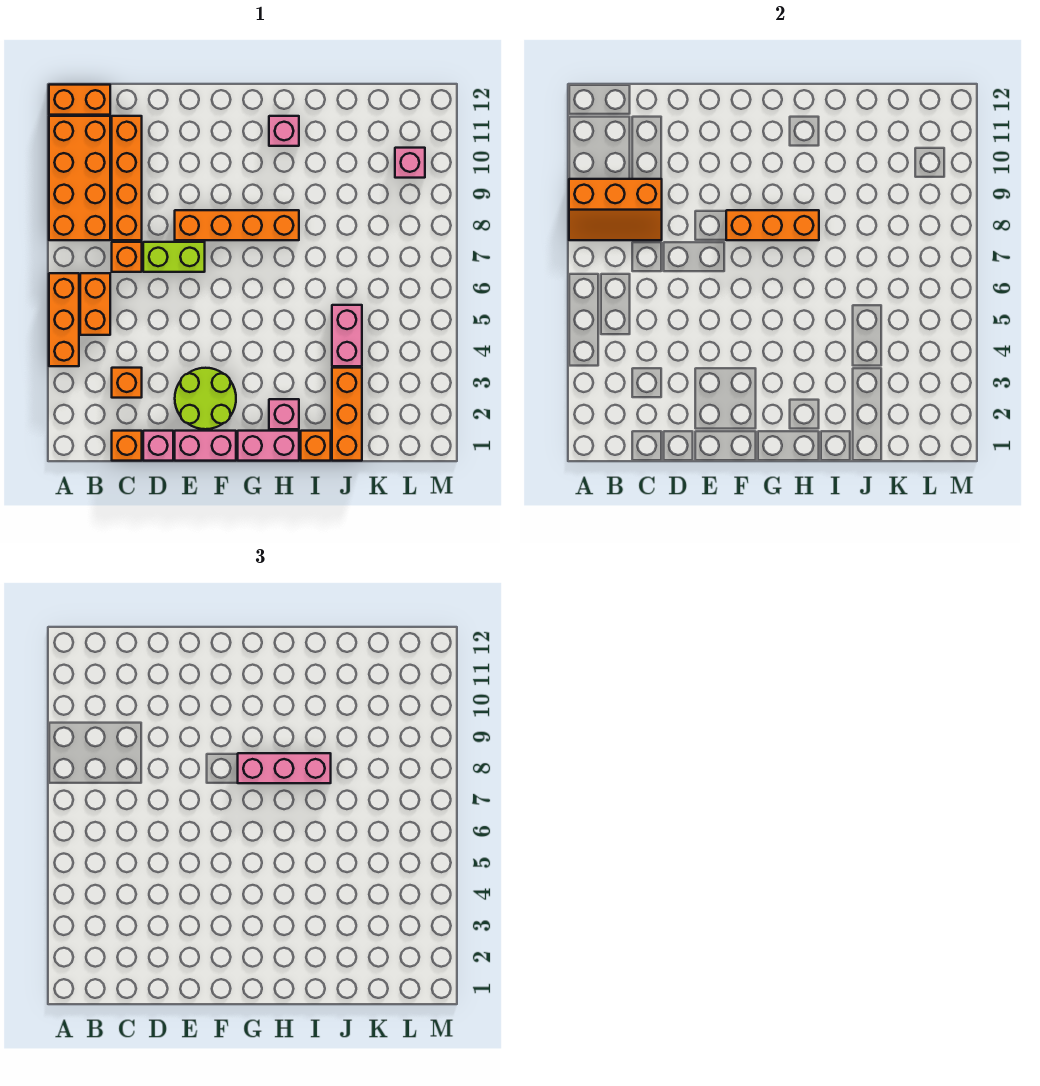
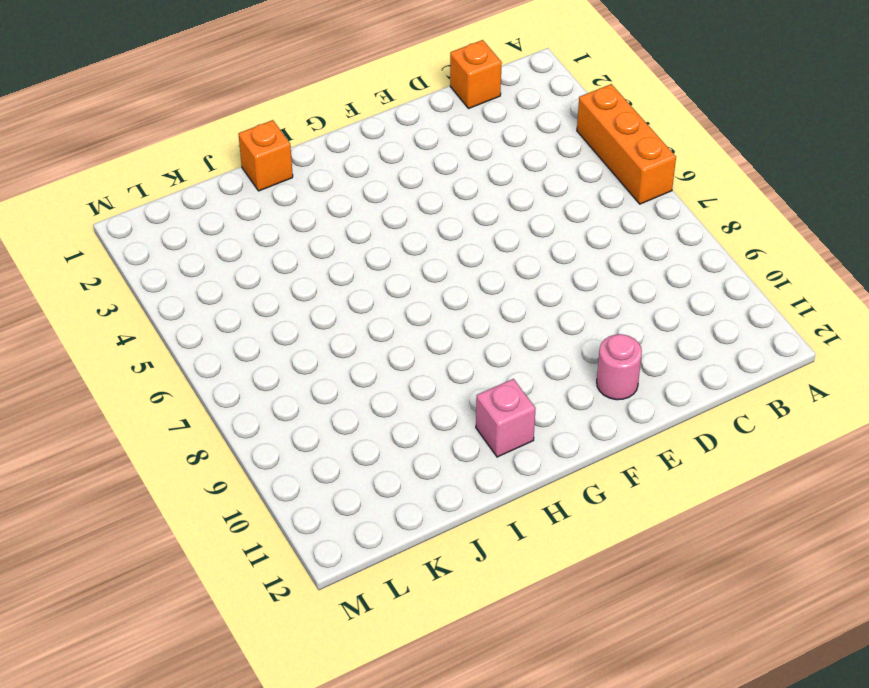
pink 1x1 round brick [597,334,642,400] -> none
none -> orange 2x4 brick [49,116,110,240]
none -> orange 1x2 brick [49,85,110,115]
none -> orange 1x2 brick [80,273,110,335]

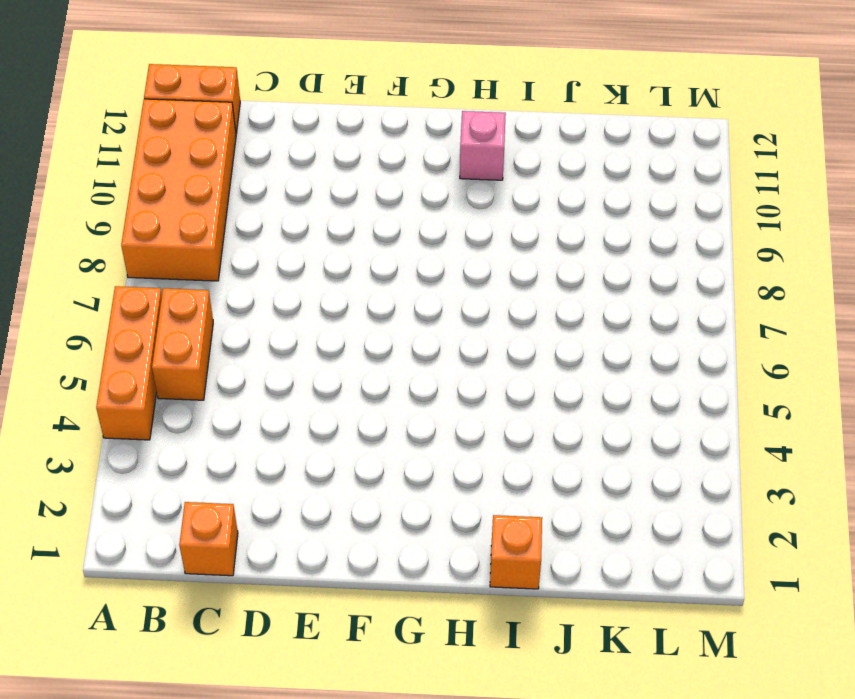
none -> orange 1x1 brick [112,368,142,398]
none -> orange 1x1 brick [112,242,142,272]
none -> orange 1x4 brick [112,116,142,240]

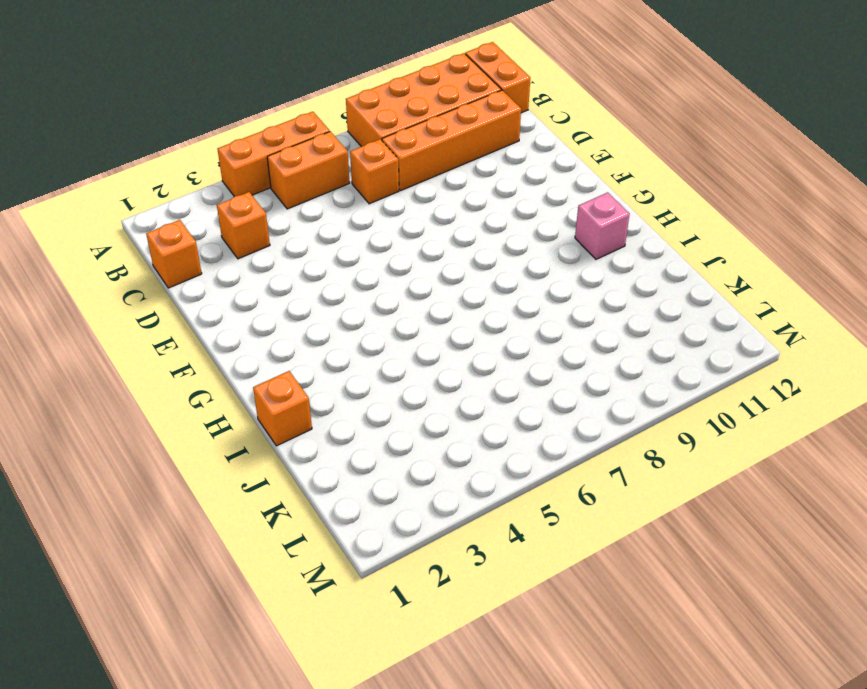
none -> pink 1x1 brick [143,431,173,461]
none -> lime 1x2 brick [143,242,205,272]
none -> pink 1x2 brick [175,431,236,461]

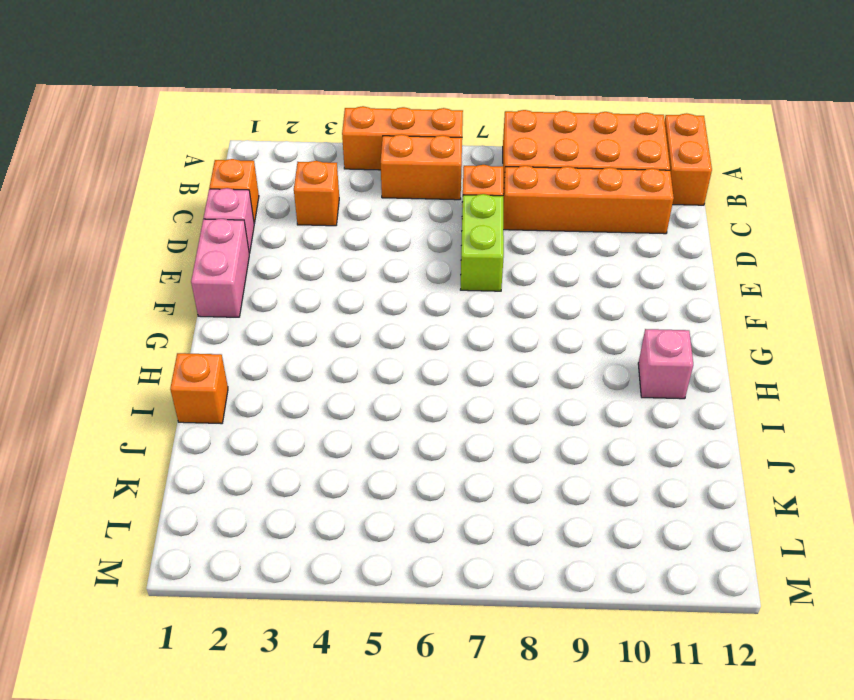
none -> lime 2x2 round brick [175,368,236,429]
none -> orange 1x4 brick [175,210,299,240]
none -> pink 1x2 brick [238,431,299,461]

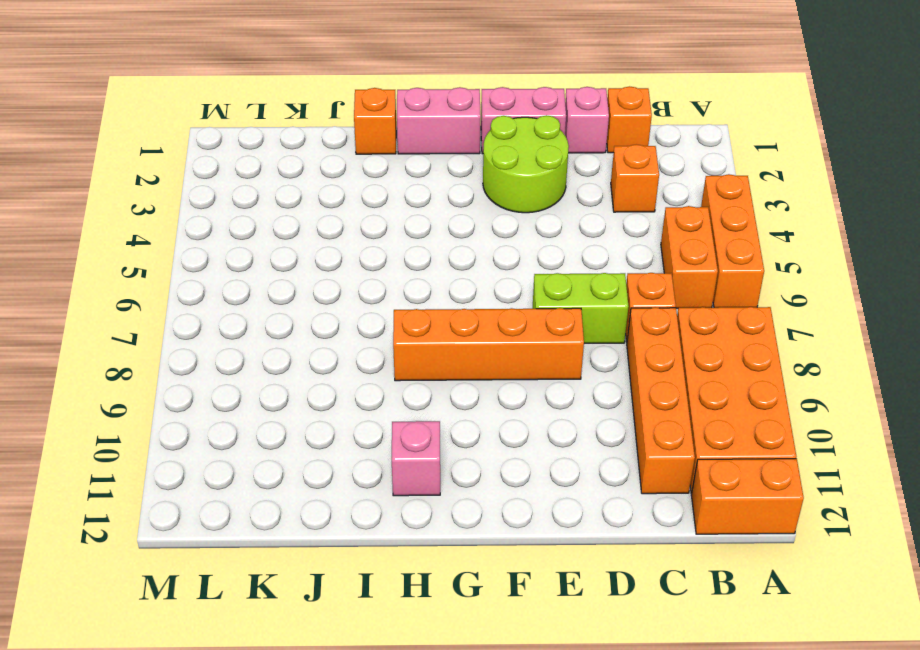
none -> pink 1x1 brick [269,399,299,429]
none -> orange 1x3 brick [332,368,362,461]
none -> pink 1x2 brick [332,305,362,366]

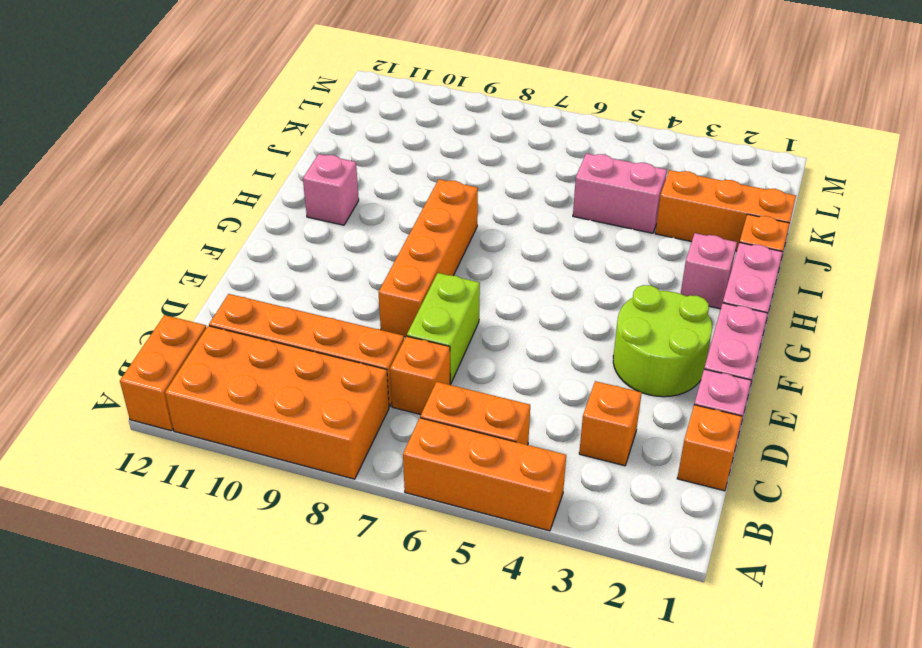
none -> pink 1x1 brick [395,148,425,178]
none -> orange 2x3 slope [569,179,662,240]
none -> orange 1x3 brick [726,210,819,240]

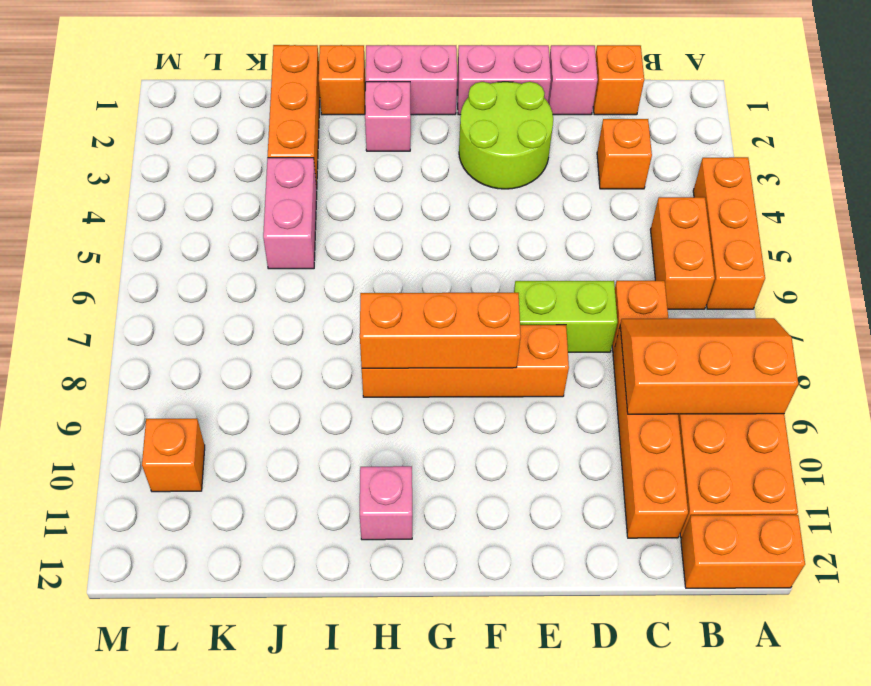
orange 1x1 brick [142,419,205,492] -> pink 1x1 brick [395,148,425,178]
none -> pink 1x3 brick [238,753,331,783]

